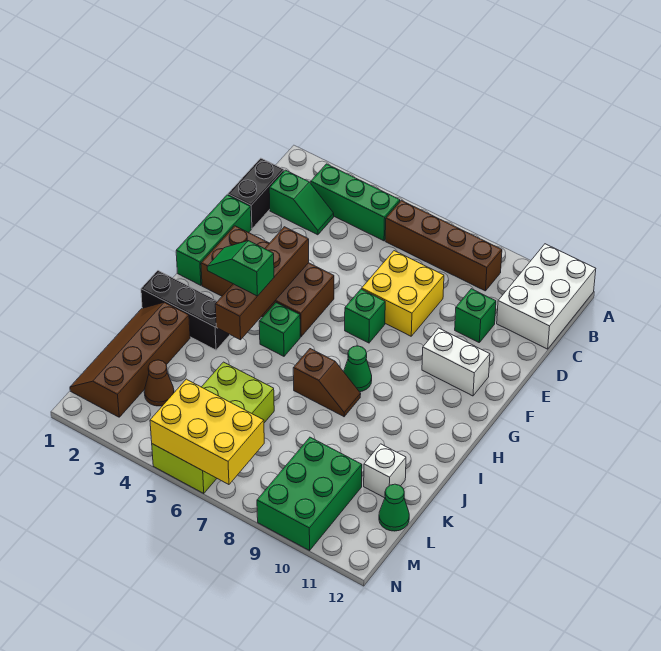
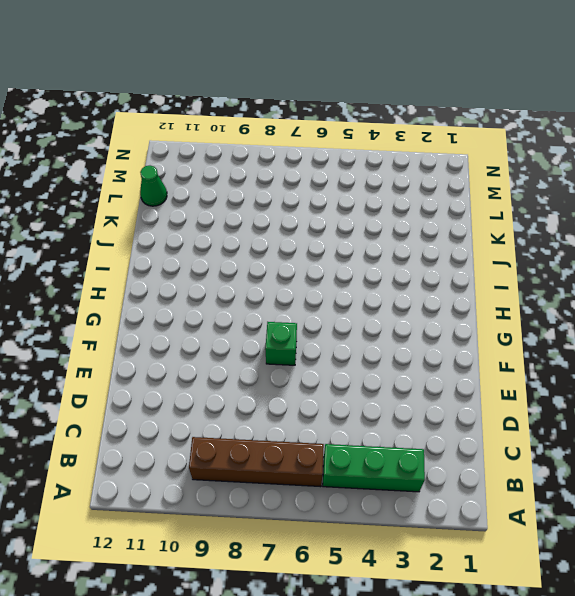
none -> white 2x3 brick [497,244,596,349]
none -> black 1x2 brick [228,158,284,229]
none -> green 1x2 slope [269,170,334,235]

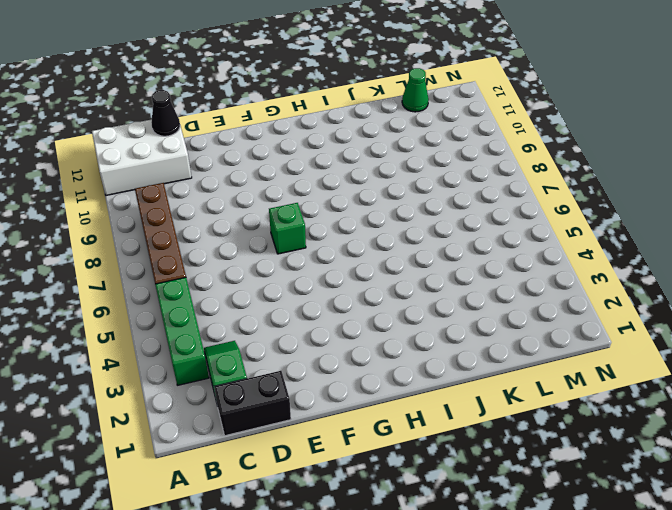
black 1x1 cone [151,90,180,136] -> none
none -> yellow 2x2 brick [362,251,444,336]
none -> green 1x1 brick [455,289,496,342]
none -> green 1x3 brick [176,195,251,285]

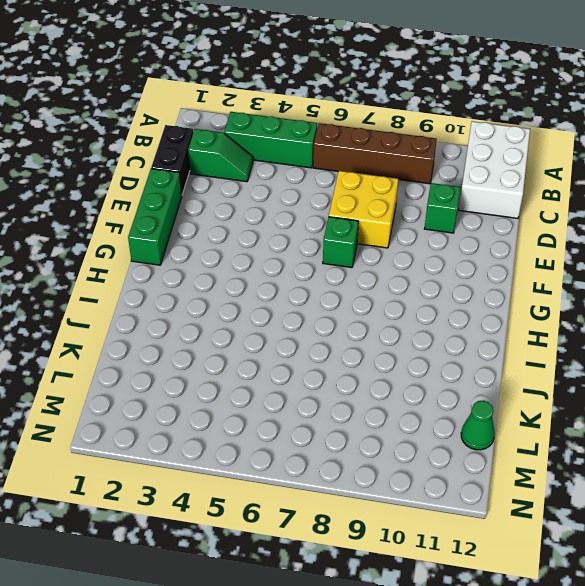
none -> brown 2x4 brick [201,226,334,337]
none -> white 1x2 brick [422,328,490,396]
none -> green 1x1 brick [259,303,300,356]

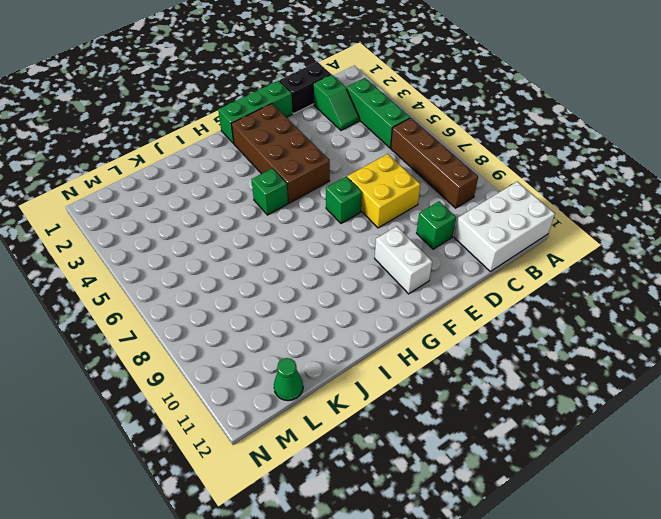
none -> green 1x1 cone [344,346,372,392]
none -> black 1x3 brick [141,271,230,350]
none -> brown 1x2 slope [293,349,361,417]

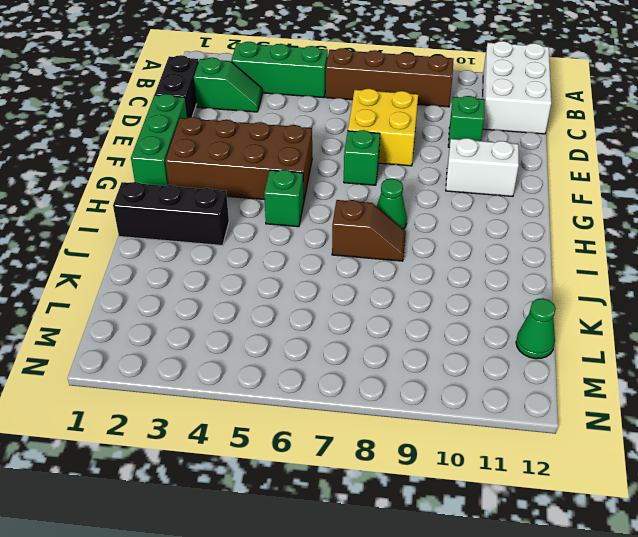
none -> brown 2x4 slope [70,302,190,417]
none -> lime 2x4 brick [152,362,274,494]
none -> white 1x1 brick [364,444,406,498]

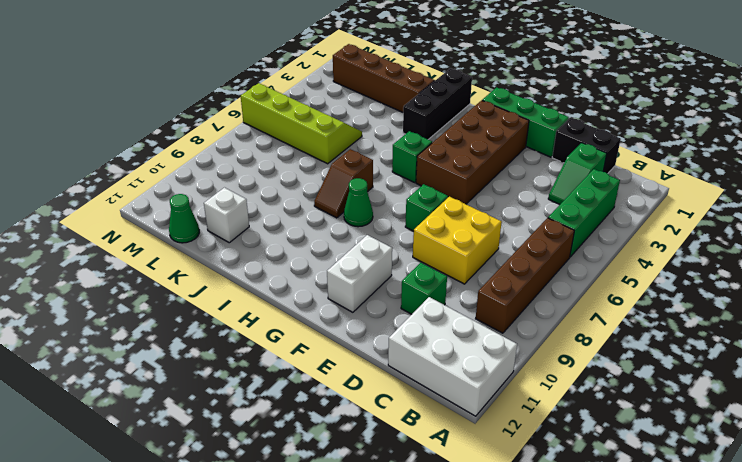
lime 2x4 slope [241,83,362,164] -> lime 2x4 brick [152,362,274,494]
none -> brown 1x1 cone [144,360,174,406]
none -> green 2x3 brick [257,437,362,551]
none -> brown 1x4 brick [215,227,309,340]

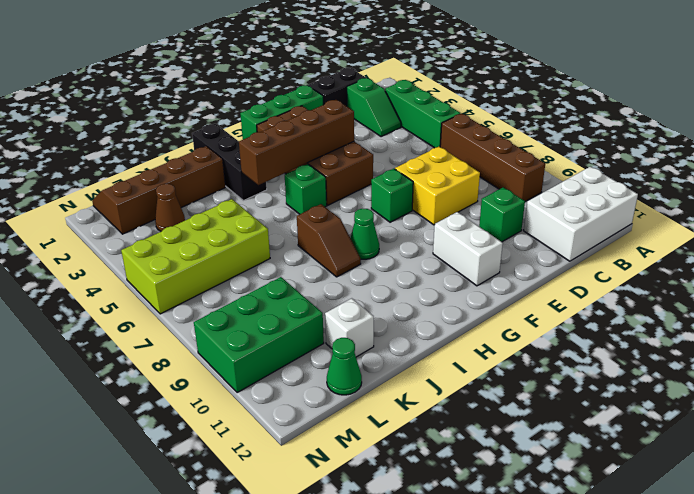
none -> yellow 2x3 brick [150,379,264,485]
none -> green 1x2 slope [207,241,274,296]

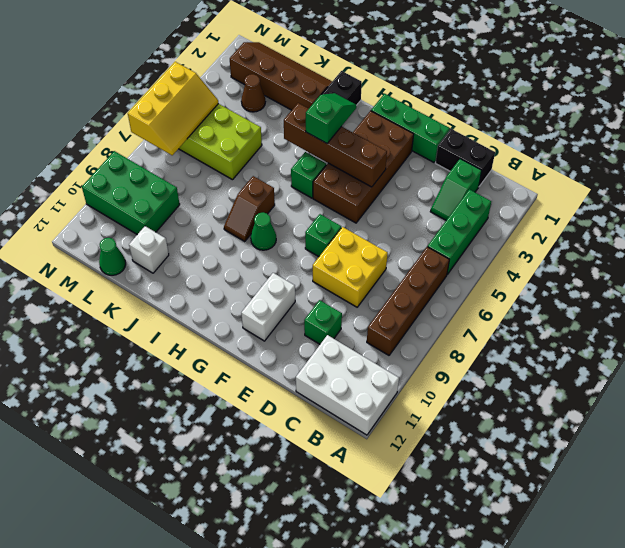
yellow 2x3 slope [128,62,218,155] -> yellow 2x3 brick [150,379,264,485]

